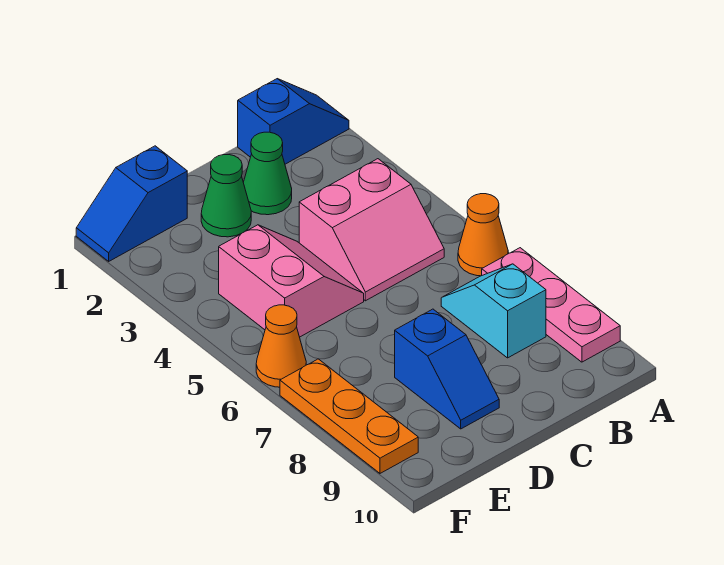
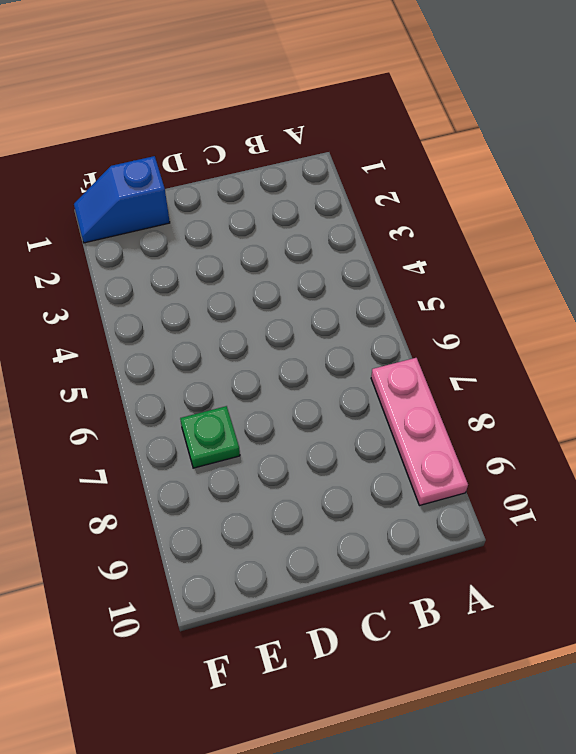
green 1x1 plate [180,406,240,468] -> none
none -> blue 1x2 slope [238,79,349,164]
none -> orange 1x1 cone [458,194,508,276]
none -> pink 2x2 slope [299,159,444,301]

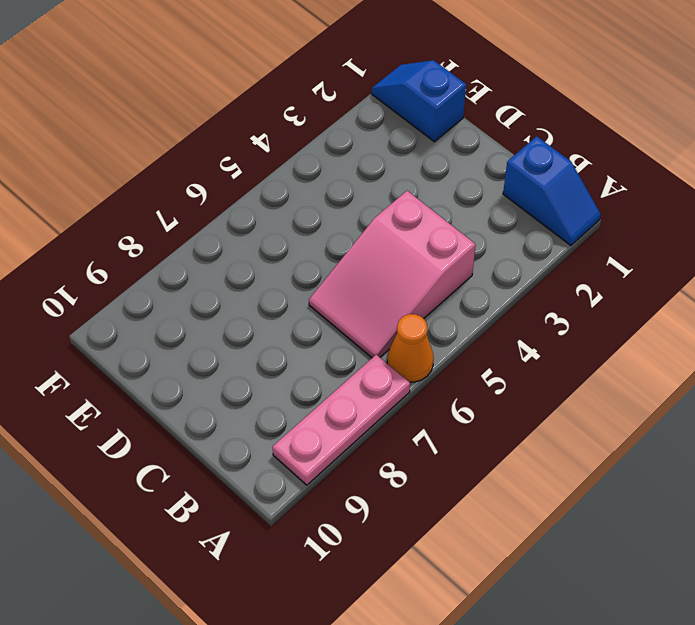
pink 2x3 slope [309,191,476,358] -> pink 2x2 slope [299,159,444,301]
none -> cyan 1x2 slope [441,264,546,358]
none -> green 1x1 cone [243,132,292,215]
none -> green 1x1 cone [201,155,251,237]

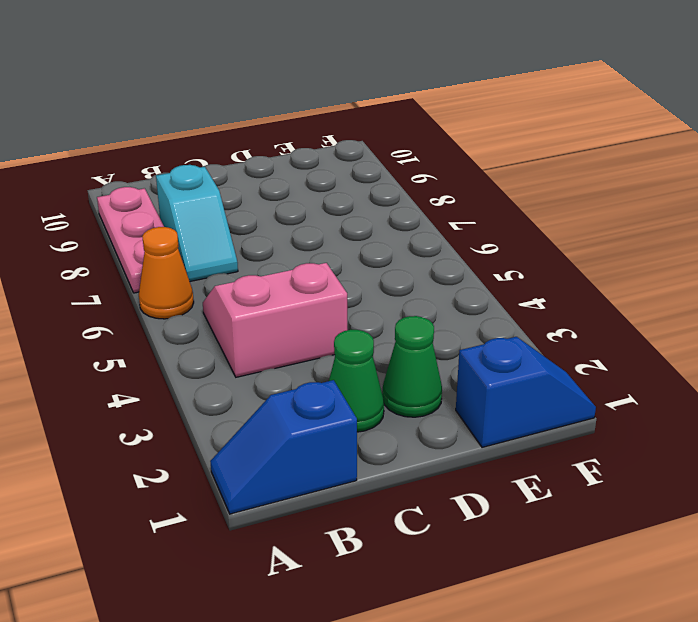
none -> pink 2x2 slope [219,225,364,337]
none -> blue 1x2 slope [395,309,499,429]
none -> orange 1x1 cone [256,305,306,387]

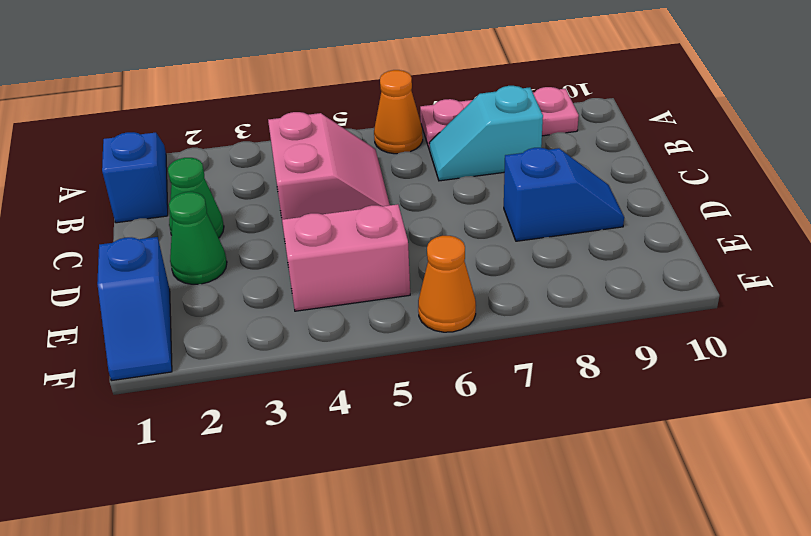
none -> orange 1x3 plate [280,359,418,473]

